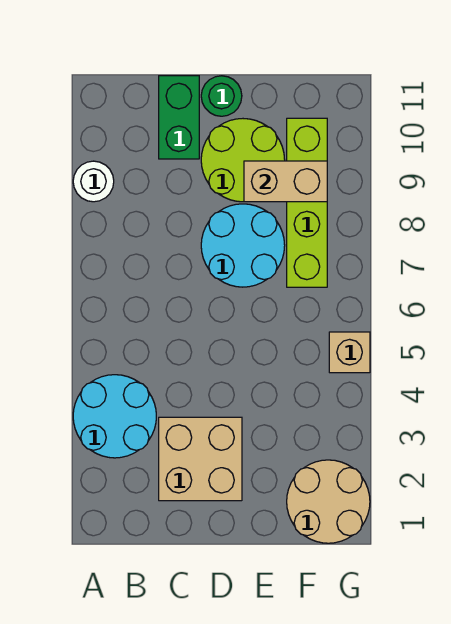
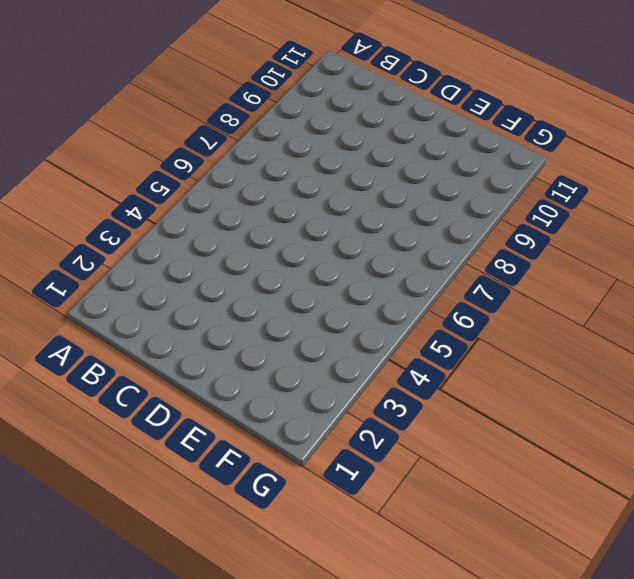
none -> cyan 2x2 round brick [73,375,156,458]
none -> white 1x1 round brick [73,161,114,202]

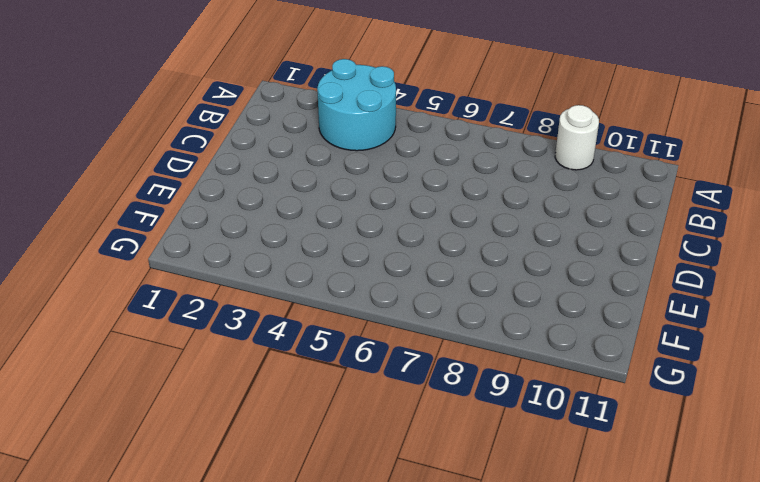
none -> tan 2x2 brick [159,417,242,501]
none -> green 1x2 brick [159,76,199,159]

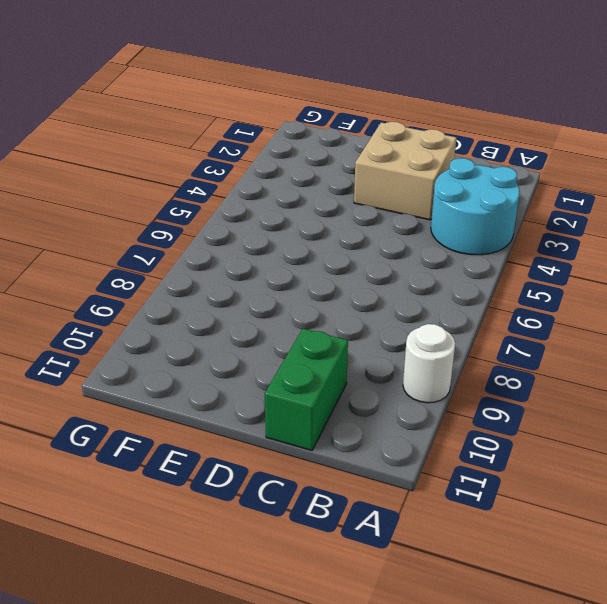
none -> cyan 2x2 round brick [201,204,285,287]
none -> lime 2x2 round brick [201,119,285,202]

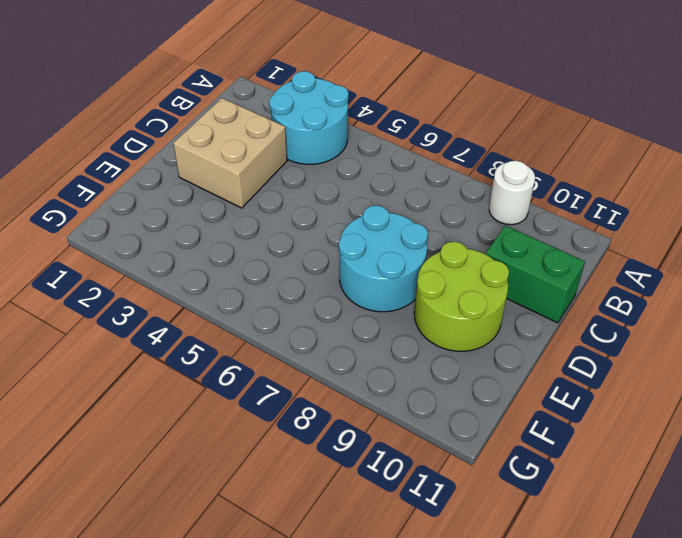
none -> green 1x1 round brick [201,76,242,116]
none -> tan 2x2 round brick [287,460,370,543]

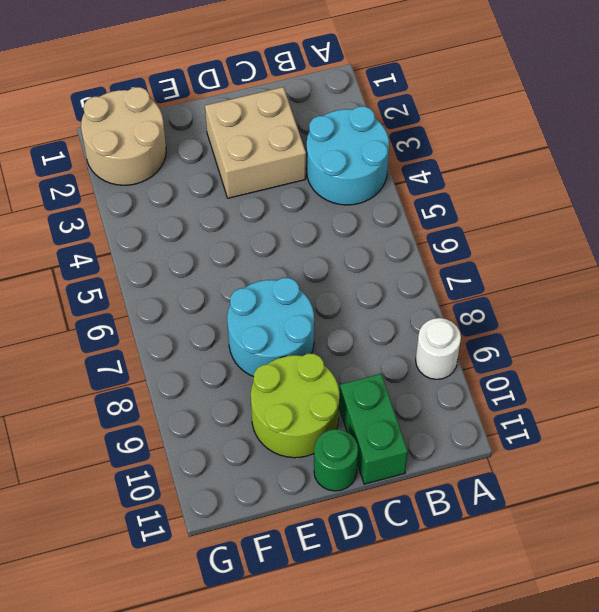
none -> lime 1x4 brick [287,118,327,287]
none -> tan 1x1 brick [329,332,370,373]

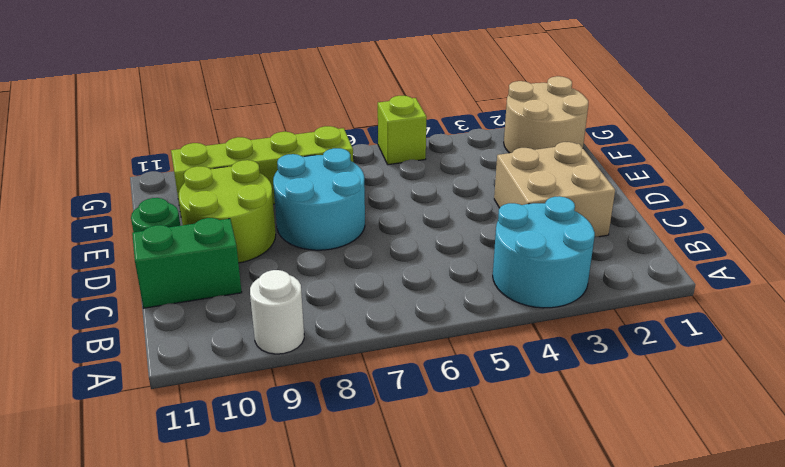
lime 1x1 brick [378,96,427,165] -> tan 1x1 brick [329,332,370,373]
none -> tan 1x2 brick [244,161,327,202]

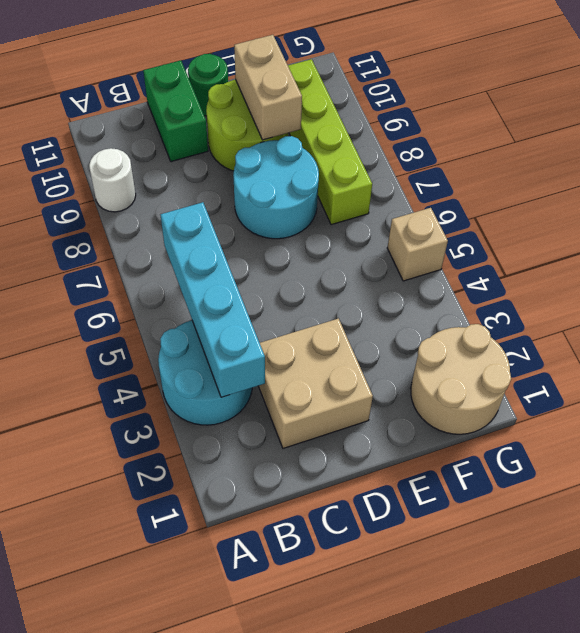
cyan 1x4 brick [160,202,265,397] -> none
tan 1x2 brick [234,35,302,140] -> tan 1x2 brick turned to [244,161,327,202]

